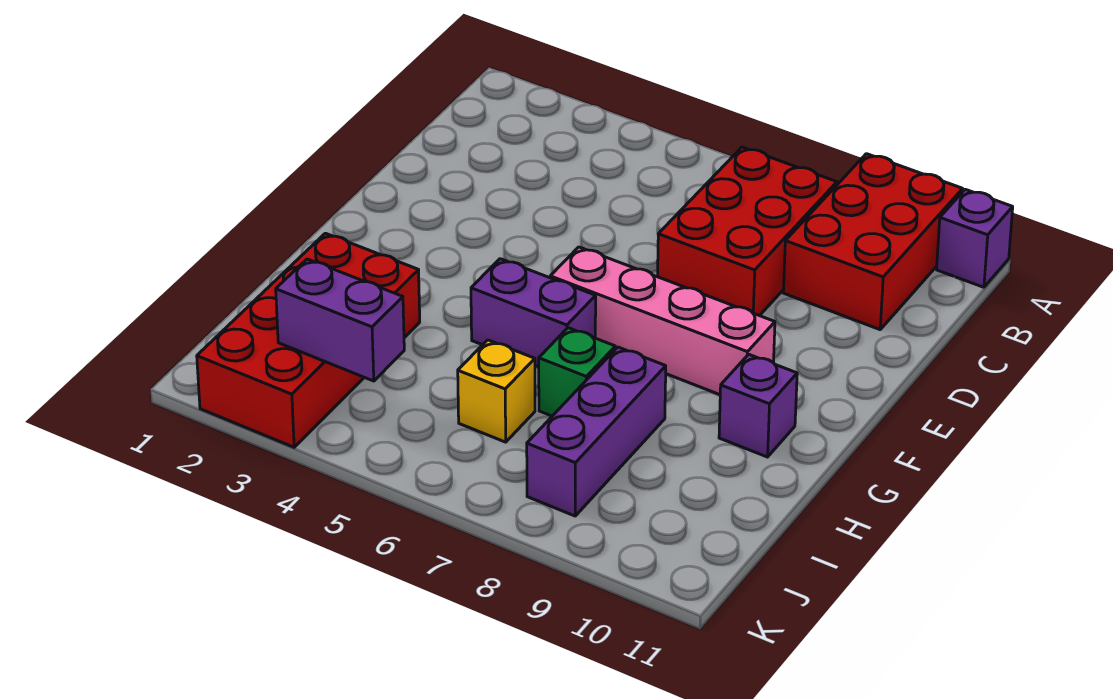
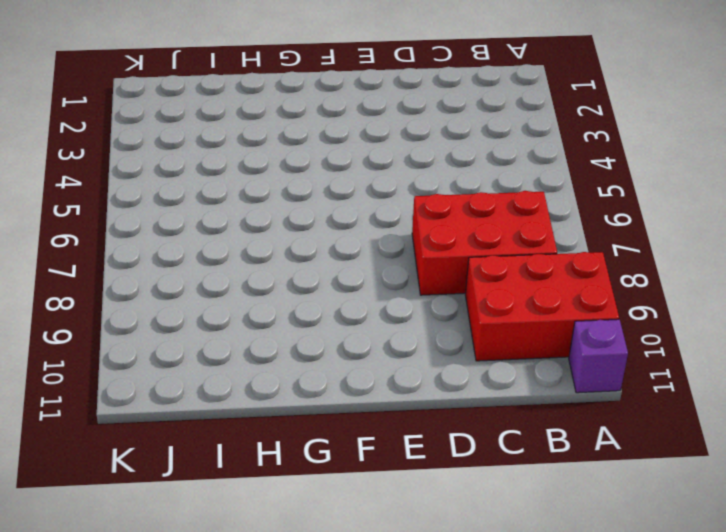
none -> pink 1x4 brick [550,247,775,395]
none -> purple 1x2 brick [471,259,596,367]

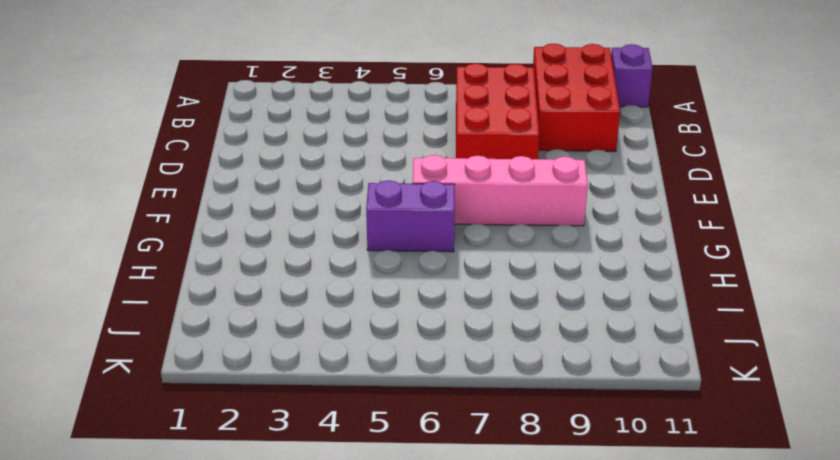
none -> purple 1x1 brick [719,354,797,457]
none -> red 2x4 brick [197,233,420,447]

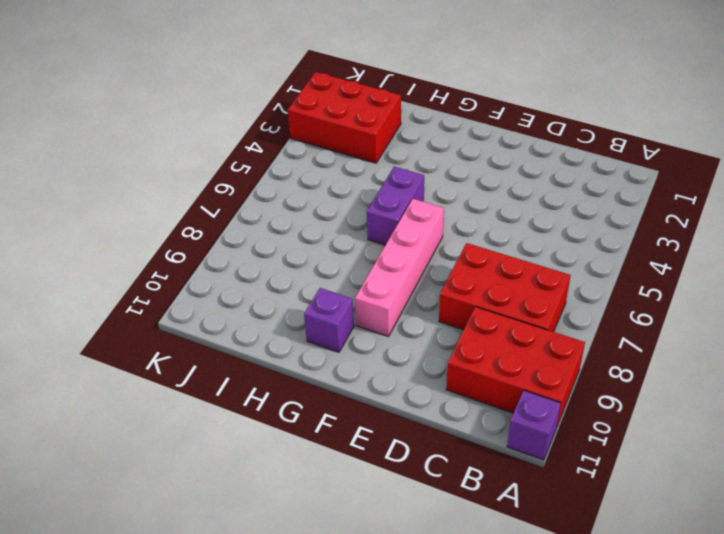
red 2x3 brick [288,72,401,163] -> red 2x4 brick [197,233,420,447]
none -> green 1x1 brick [539,328,615,416]
none -> purple 1x3 brick [527,347,666,516]

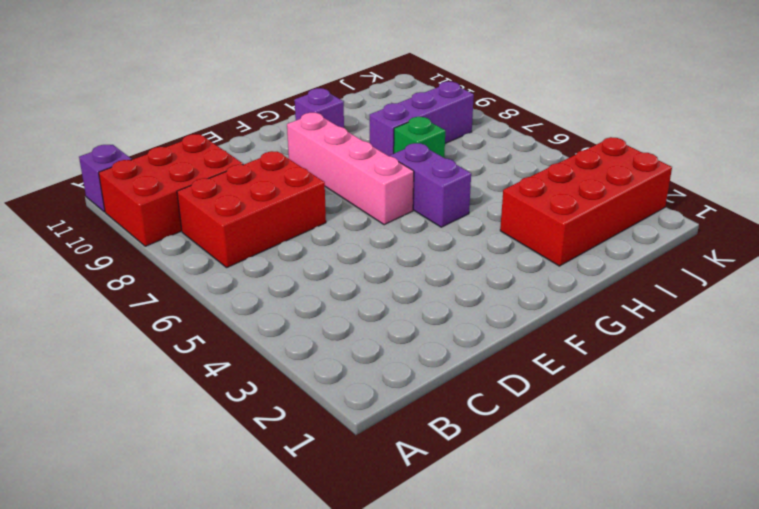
none -> yellow 1x1 brick [458,340,535,442]
none -> purple 1x2 brick [276,259,404,381]

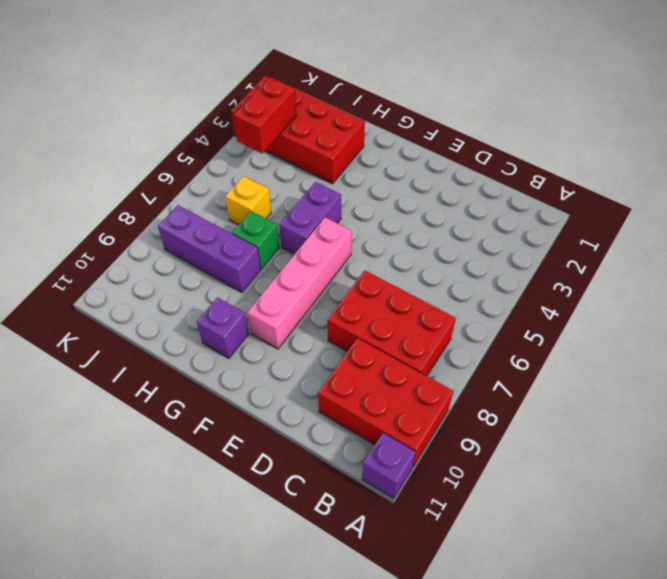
red 1x2 brick [234,77,297,153] -> purple 1x2 brick [276,259,404,381]

